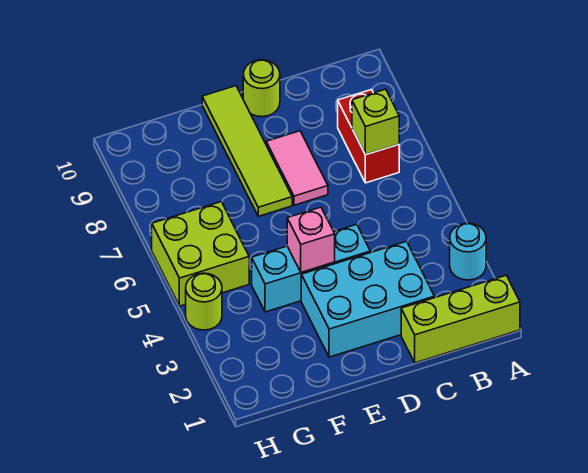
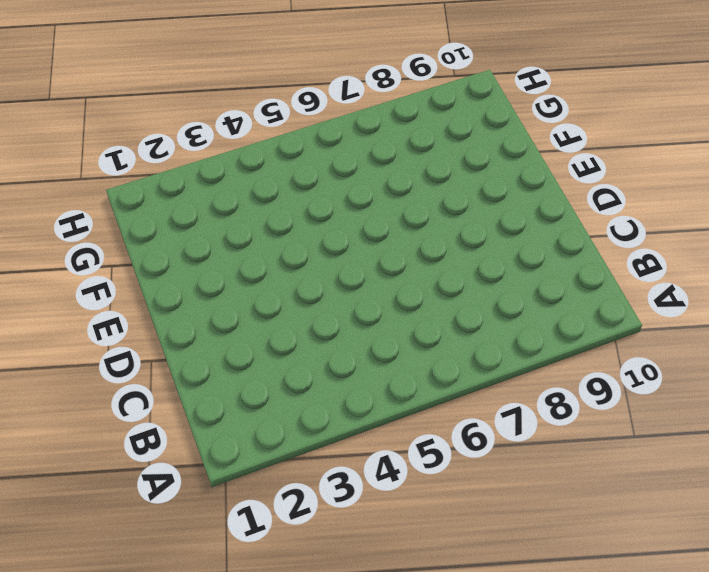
none -> lime 1x3 brick [401,275,520,363]
none -> cyan 1x1 round brick [450,223,486,280]
none -> red 1x2 brick [338,90,399,183]

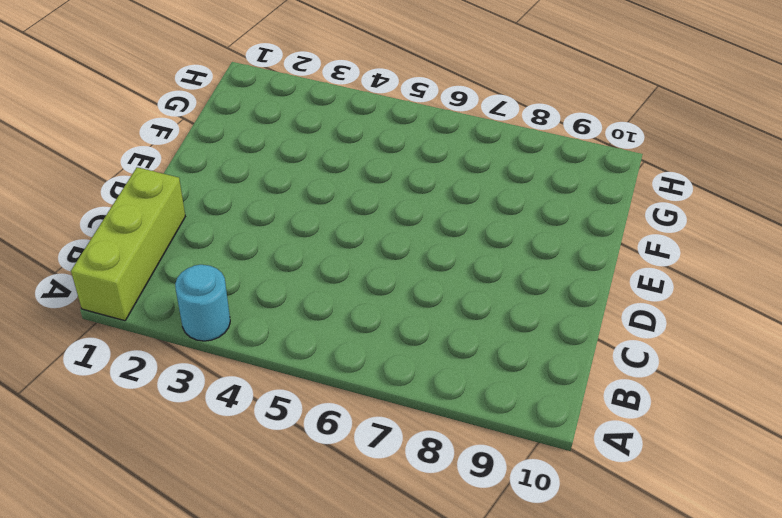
none -> red 1x2 brick [338,90,399,183]
none -> cyan 2x3 brick [301,241,434,357]
none -> cyan 1x3 brick [252,224,370,312]

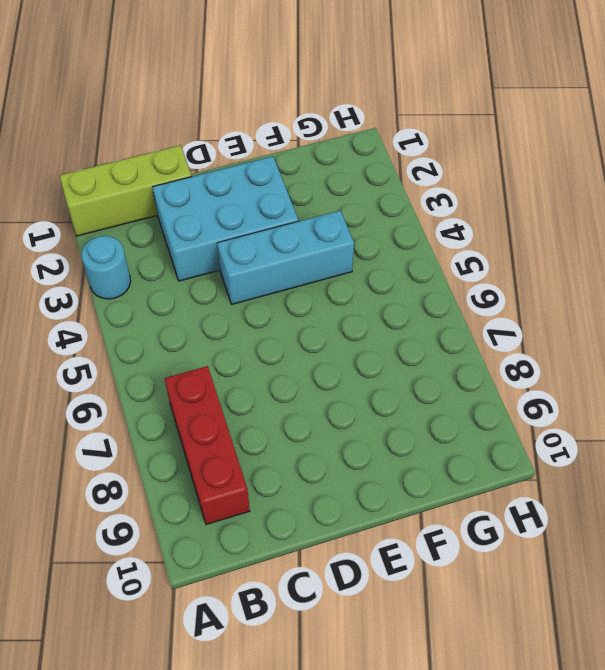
red 1x3 brick [164,366,250,524] -> red 1x2 brick [338,90,399,183]
none -> pink 1x2 tile [266,131,328,205]
none -> lime 1x1 round brick [243,60,280,117]
none -> lime 1x4 tile [202,86,292,216]

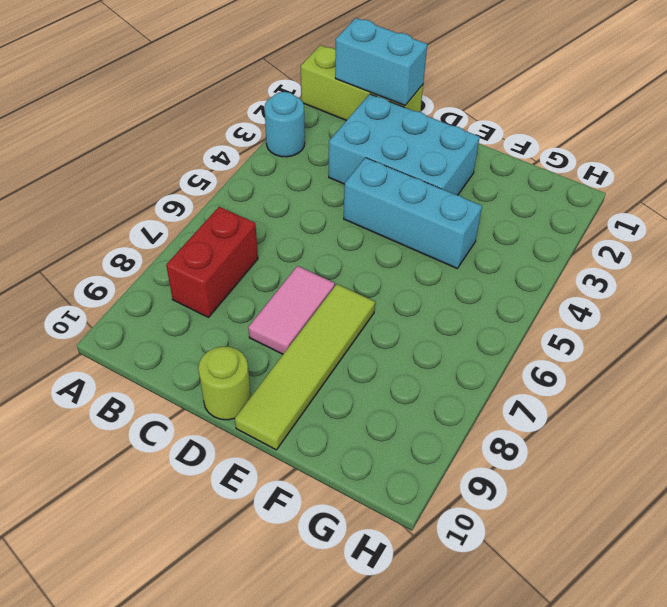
cyan 1x2 brick [335,18,427,105] -> none
none -> lime 2x2 brick [152,202,249,306]
none -> lime 1x1 round brick [186,273,222,330]
none -> lime 1x1 brick [352,89,399,155]

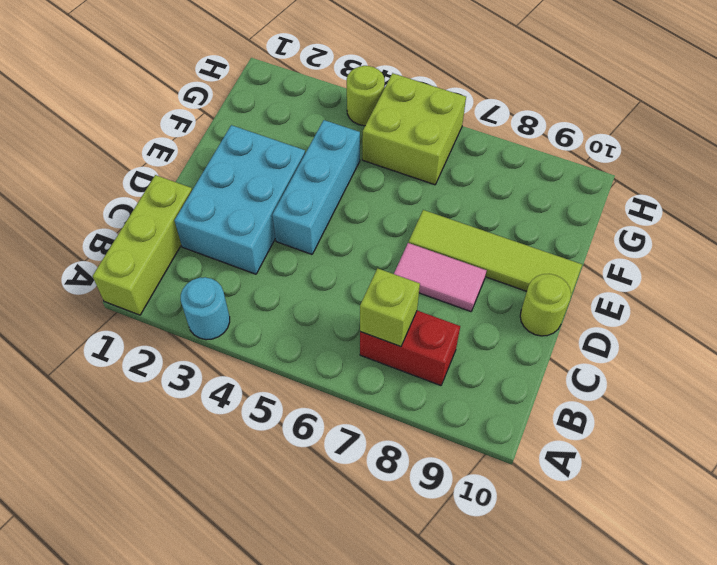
none -> pink 1x1 brick [287,207,335,272]

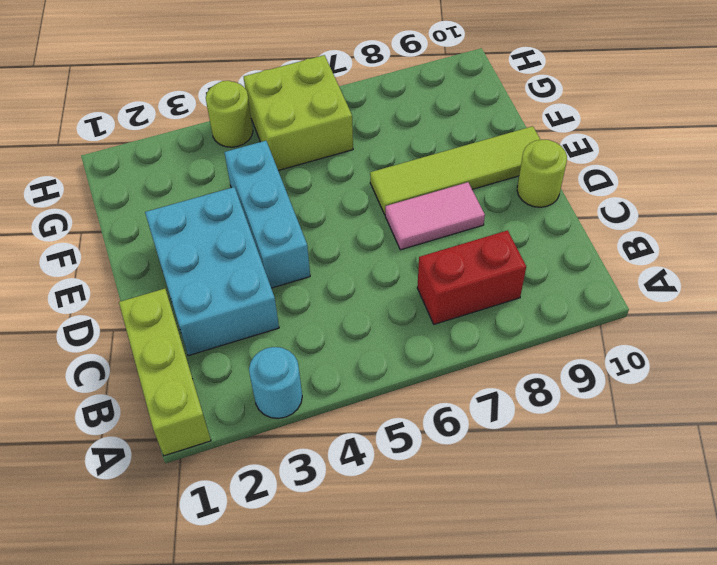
none -> lime 1x1 brick [352,89,399,155]
none -> pink 1x1 brick [287,207,335,272]

